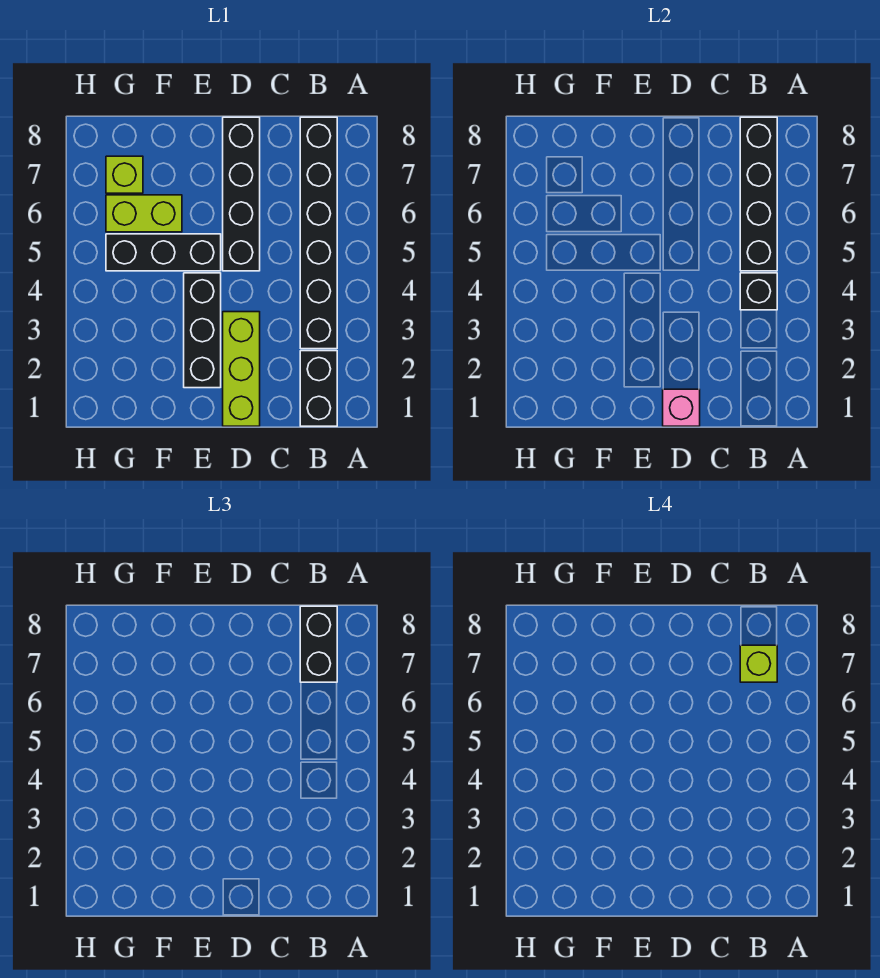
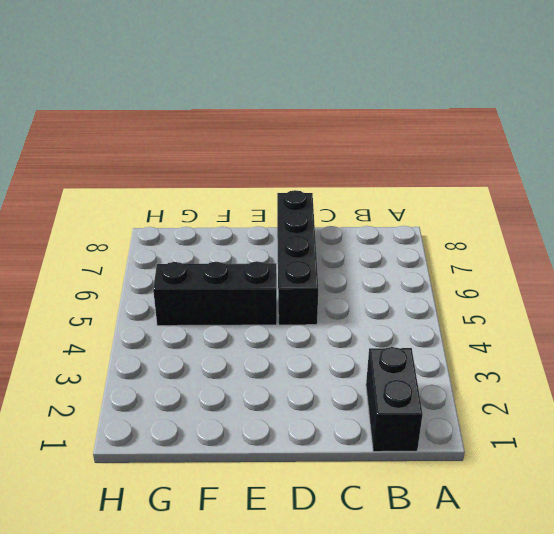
none -> black 1x6 brick [300,117,337,349]
none -> lime 1x3 brick [223,312,260,426]
none -> black 1x3 brick [184,273,221,388]

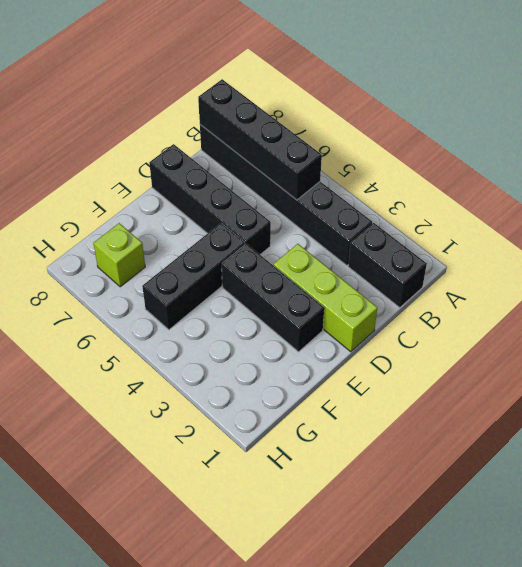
none -> lime 1x2 brick [106,195,182,232]
none -> black 1x1 brick [740,273,777,310]
none -> pink 1x1 brick [663,389,700,426]

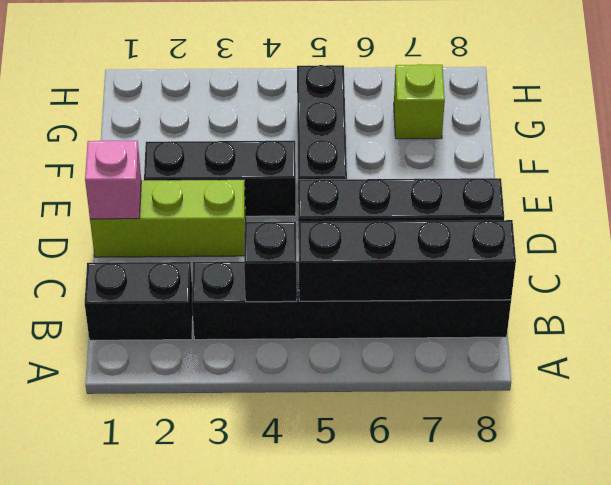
none -> lime 1x2 brick [106,195,182,232]
none -> black 1x2 brick [300,606,337,682]
none -> lime 1x1 brick [740,645,777,682]

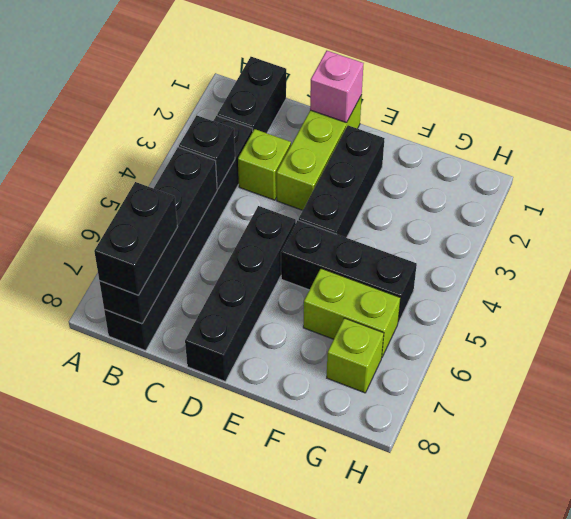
lime 1x1 brick [238,129,291,200] -> lime 1x1 brick moved to [740,645,777,682]

